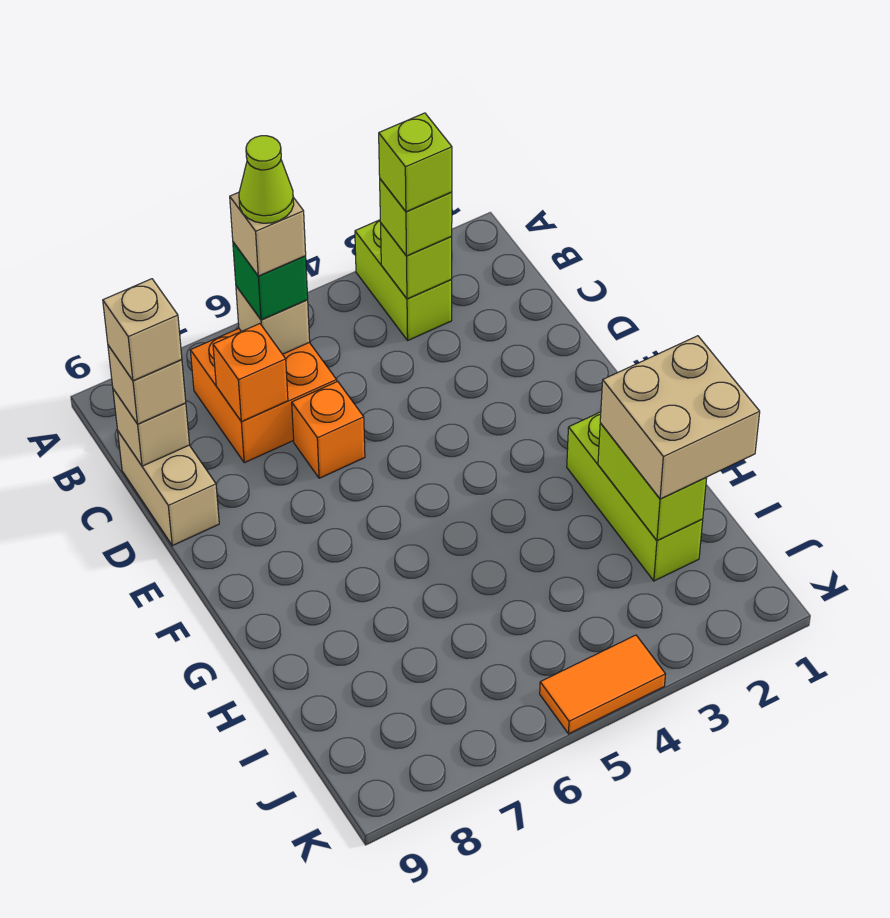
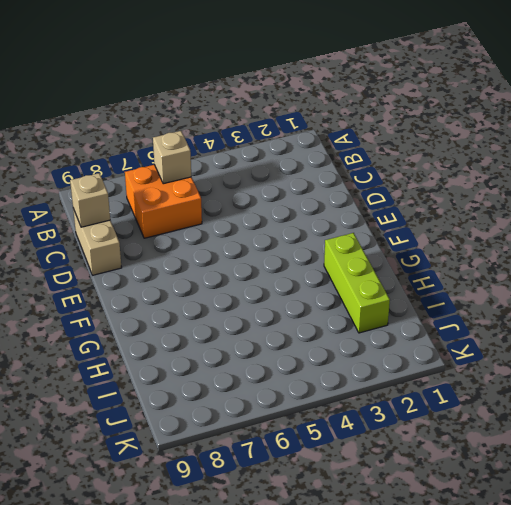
none -> lime 1x2 brick [355,220,452,340]
none -> orange 1x1 brick [292,381,365,478]
none -> orange 1x2 tile [540,635,665,734]

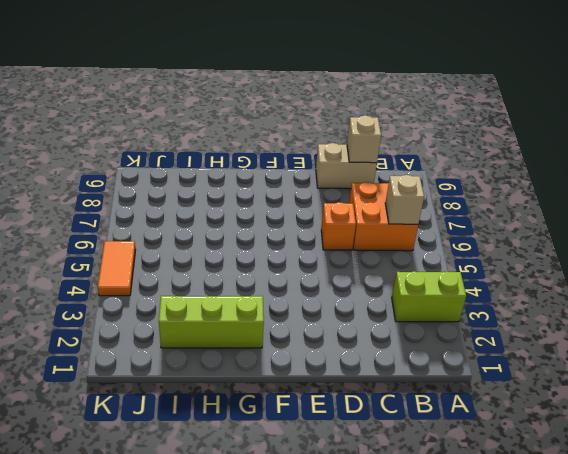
none -> lime 1x1 brick [381,224,452,299]
none -> orange 1x1 brick [213,324,288,422]
none -> lime 1x2 brick [598,423,707,541]

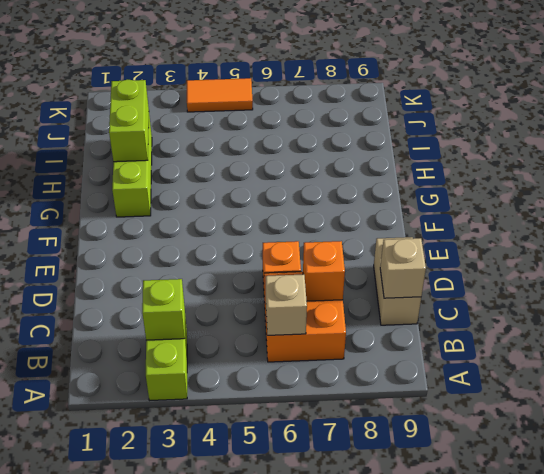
none -> lime 1x1 brick [380,179,452,256]
none -> green 1x1 brick [233,242,308,320]
none -> tan 1x1 brick [108,345,186,424]

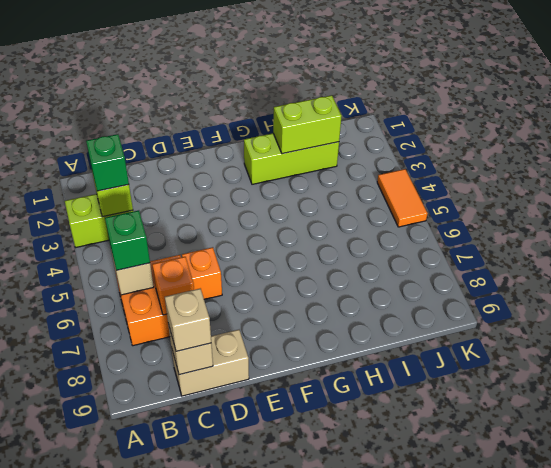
green 1x1 brick [86,134,129,191] -> lime 1x1 brick [380,179,452,256]
none -> tan 2x2 brick [600,336,760,499]
none -> lime 1x1 brick [379,113,452,212]
none -> tan 1x1 brick [230,192,306,276]

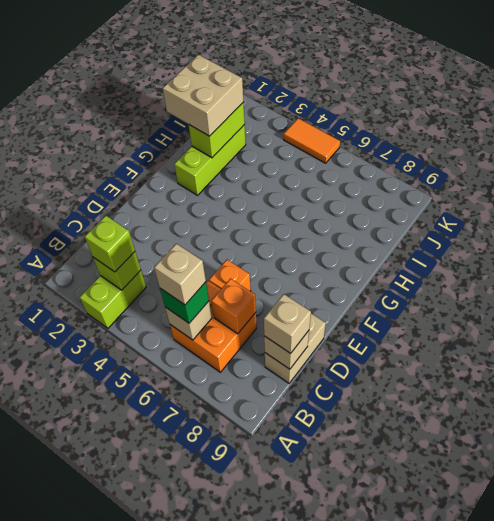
none -> lime 1x1 brick [379,113,452,212]
none -> tan 1x1 brick [103,279,182,381]
none -> lime 1x1 cone [239,136,294,223]

